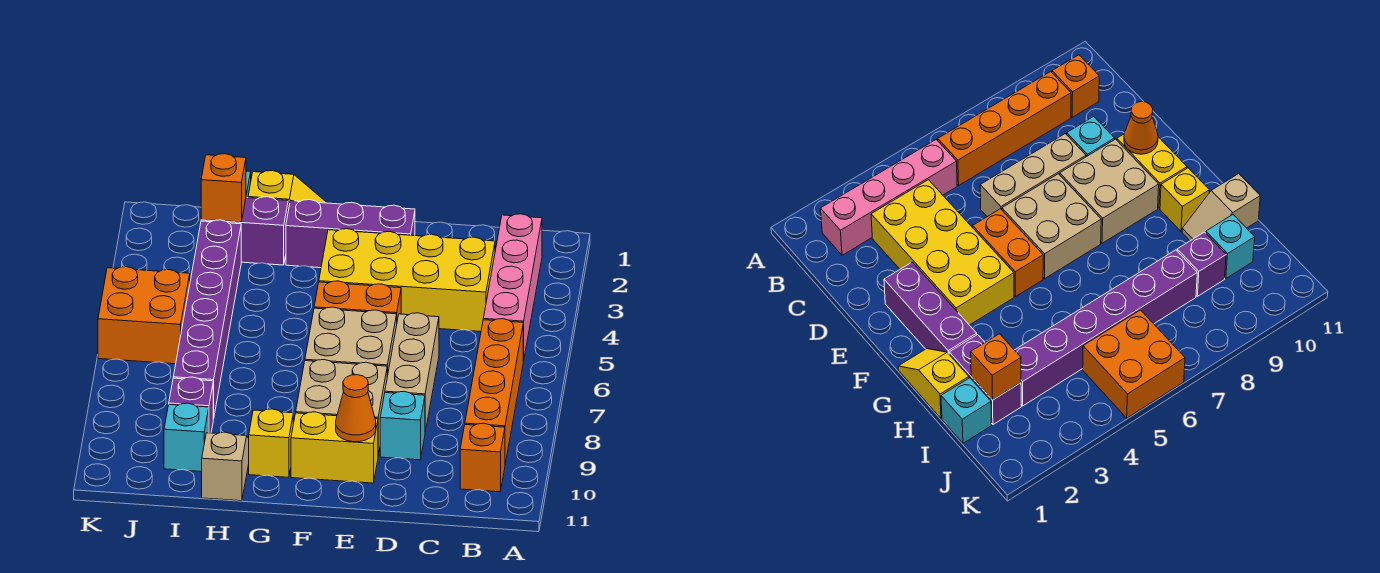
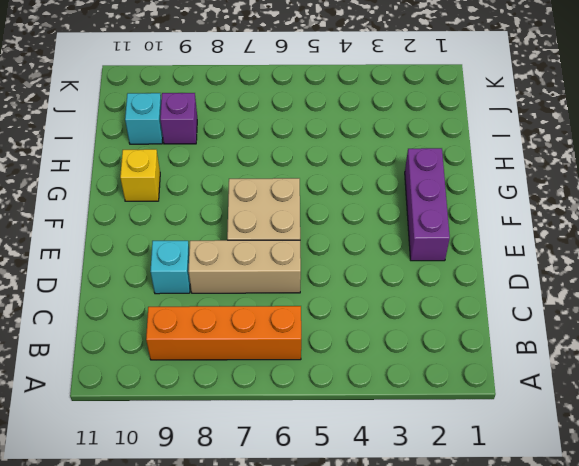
none -> pink 1x4 brick [483,214,542,361]
none -> orange 1x1 brick [460,423,505,492]
none -> yellow 2x4 brick [319,229,495,332]

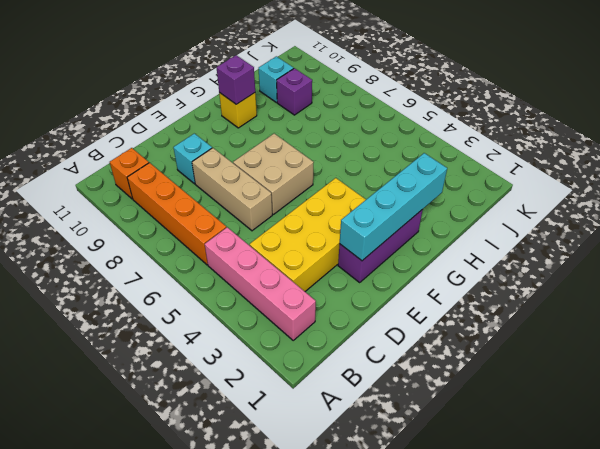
cyan 1x4 brick [340,153,447,261] -> none
purple 1x1 brick [216,55,255,104] -> none
none -> orange 1x2 brick [314,281,401,320]
none -> tan 2x2 brick [296,360,387,455]
none -> yellow 1x2 brick [291,412,378,483]

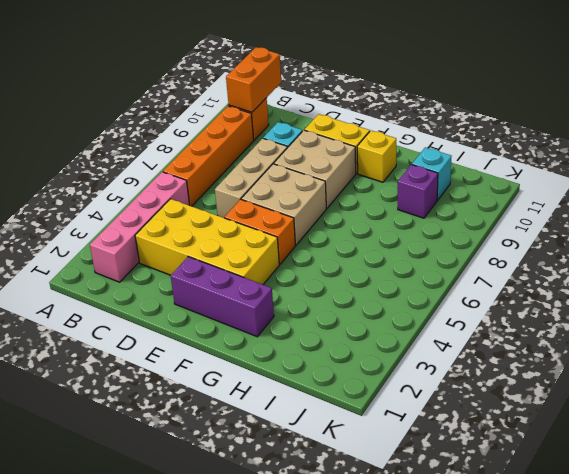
orange 1x2 brick [226,47,281,112] -> none
none -> yellow 1x2 slope [248,171,327,210]
none -> purple 1x2 brick [201,197,288,265]
none -> tan 1x2 slope [202,432,249,501]

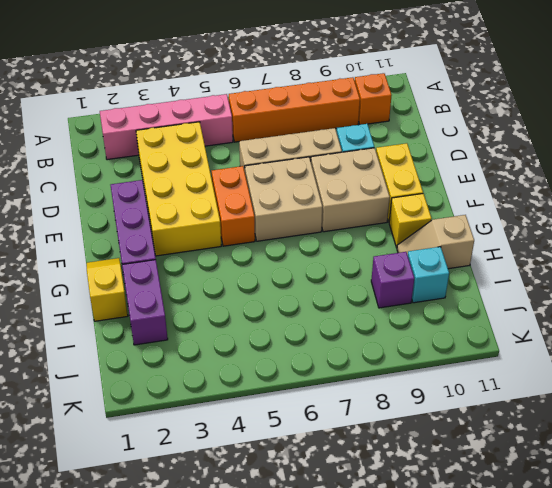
none -> cyan 1x1 brick [941,378,991,443]
none -> purple 1x6 brick [173,220,241,419]
none -> orange 2x2 brick [98,267,190,364]

